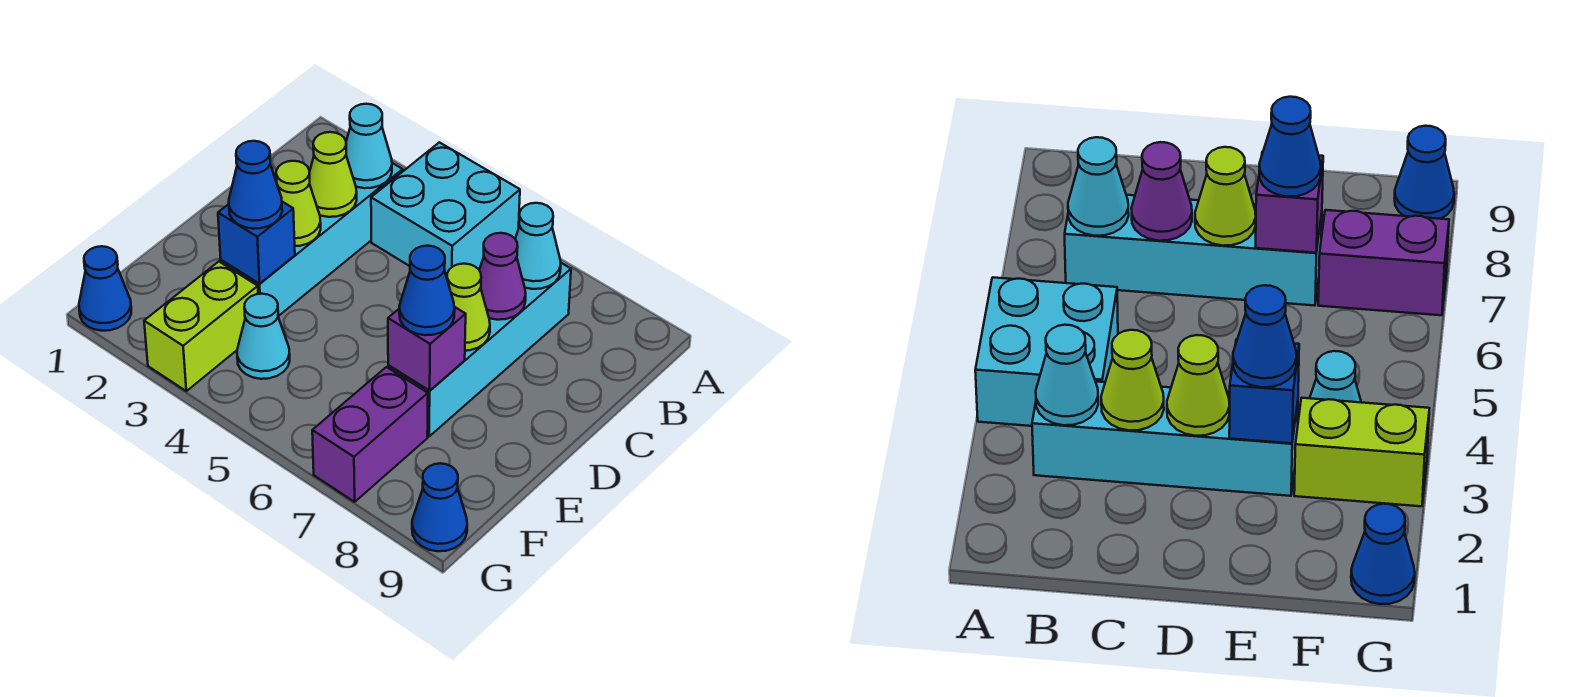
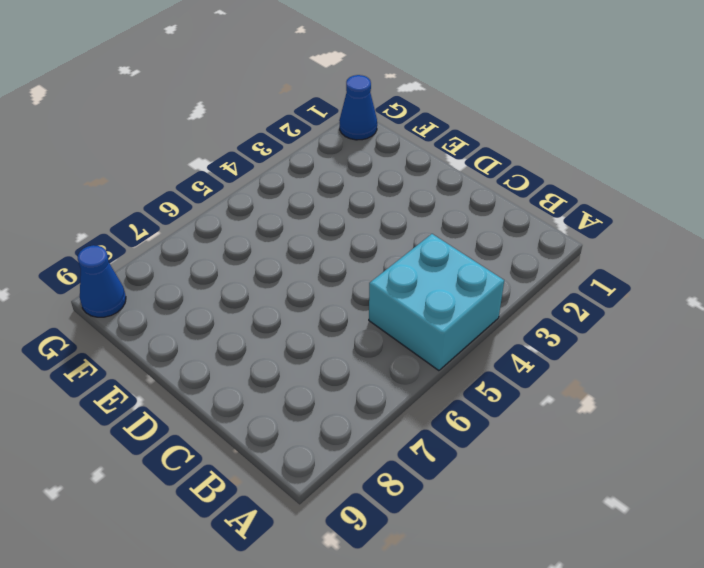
none -> cyan 1x4 brick [221,163,403,316]
none -> cyan 1x4 brick [388,263,571,436]
none -> lime 1x2 brick [144,262,258,391]

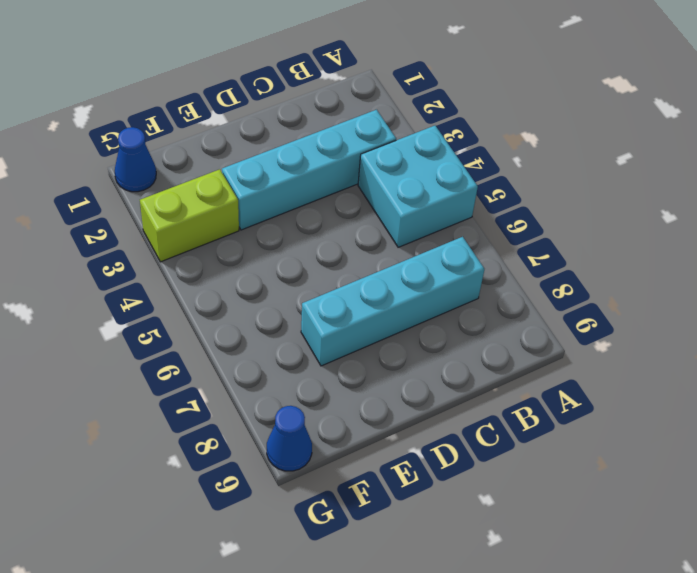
none -> cyan 1x1 cone [237,294,290,379]
none -> purple 1x2 brick [312,367,428,502]
none -> cyan 1x1 cone [346,104,392,188]

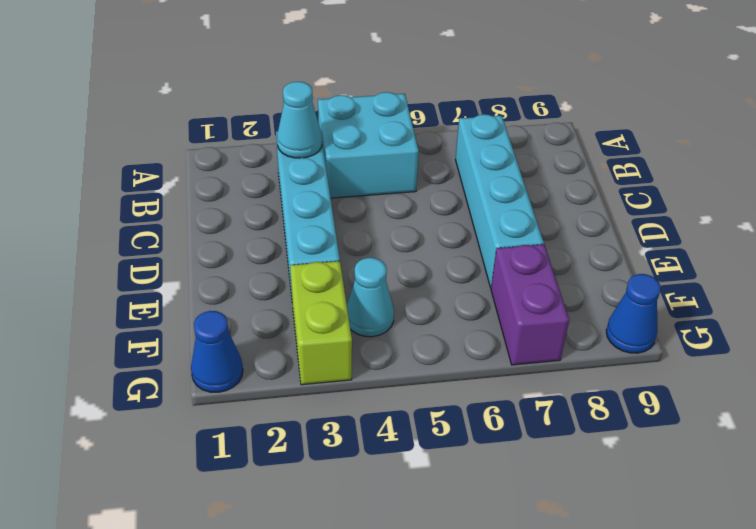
none -> cyan 1x1 cone [515,203,561,289]
none -> lime 1x1 cone [309,132,357,217]
none -> purple 1x1 cone [479,233,526,320]

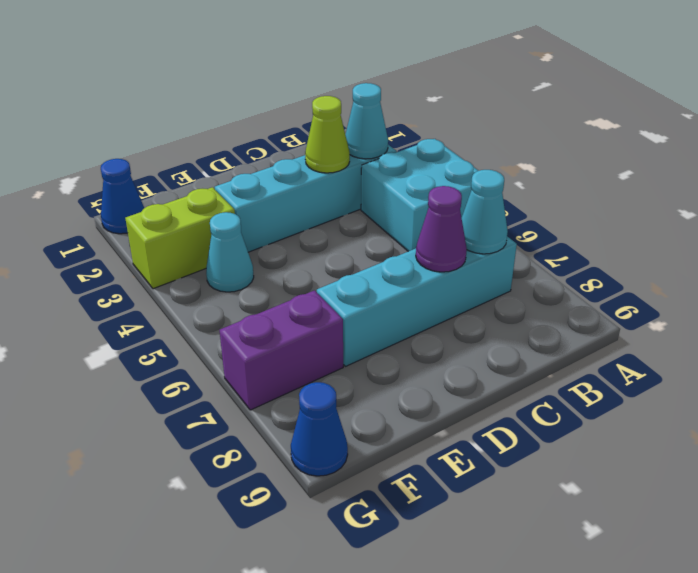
none -> lime 1x1 cone [276,161,321,246]
none -> lime 1x1 cone [447,264,490,351]
none -> blue 1x1 brick [218,202,295,284]

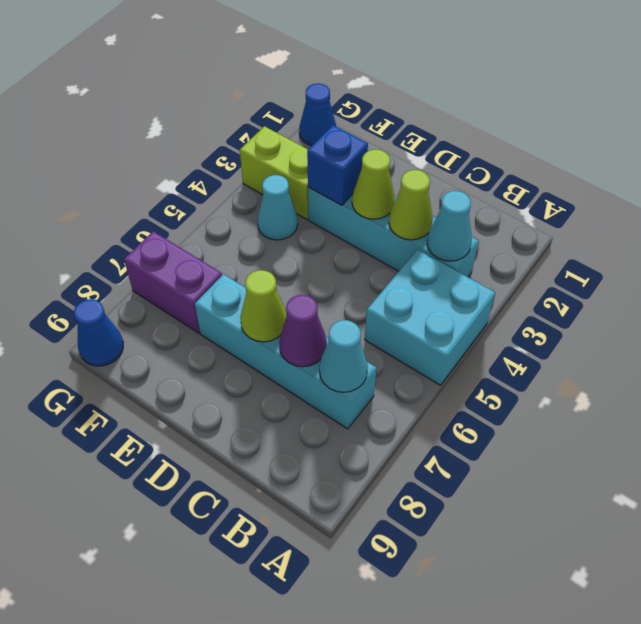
none -> purple 1x1 brick [388,307,466,391]
none -> blue 1x1 cone [229,141,282,229]
none -> blue 1x1 cone [399,246,455,335]

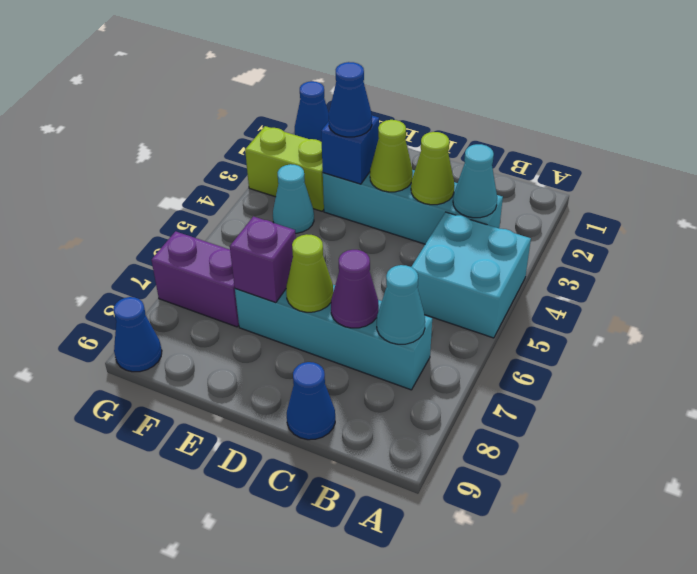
blue 1x1 cone [287,362,335,440] -> blue 1x1 cone moved to [399,246,455,335]

